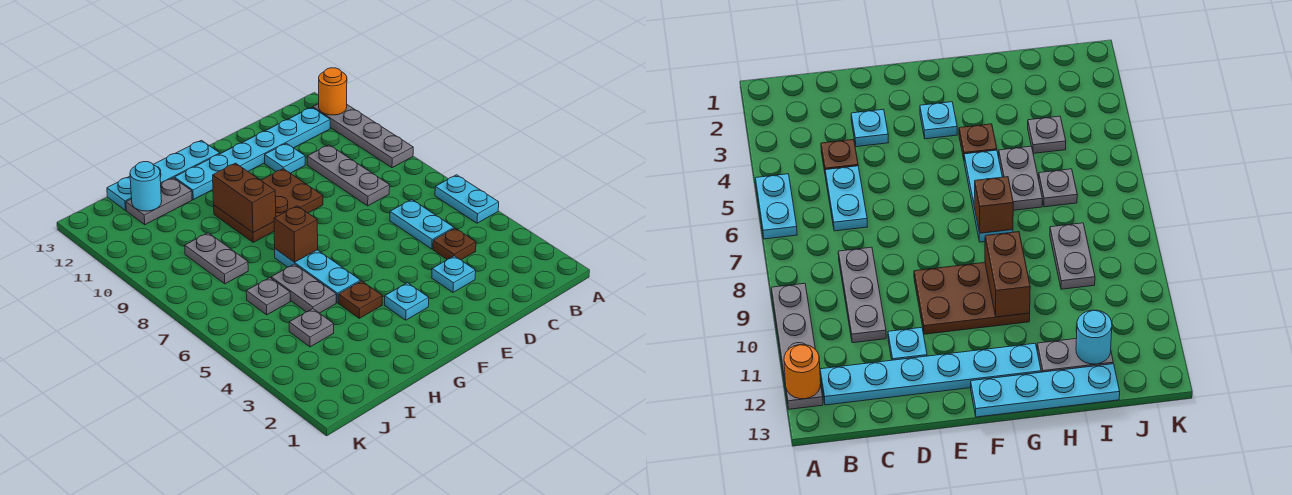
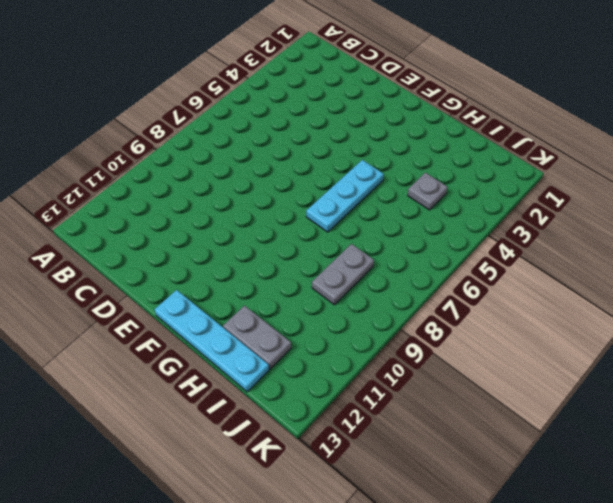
none -> cyan 1x2 plate [435,175,499,223]
none -> grey 1x4 plate [313,104,413,168]
none -> cyan 1x6 plate [174,107,330,200]

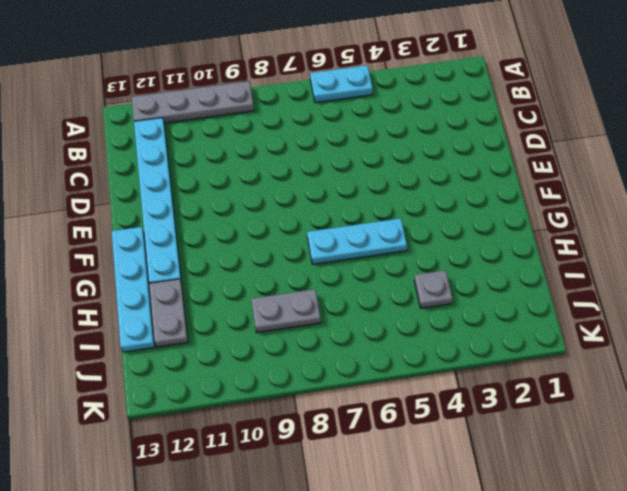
none -> brown 1x1 plate [433,228,476,260]
none -> cyan 1x2 plate [390,200,454,249]
none -> grey 1x3 plate [307,145,390,206]

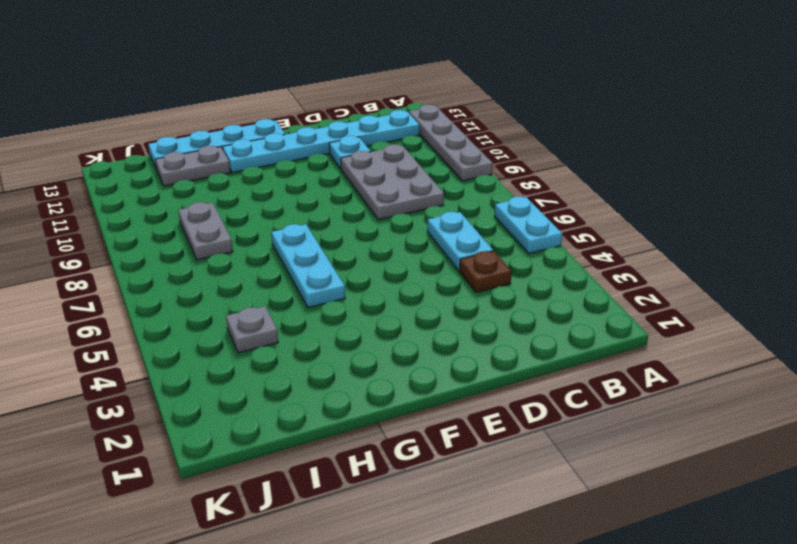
grey 2x3 plate [341,145,444,220] -> grey 1x3 plate [307,145,390,206]
none -> cyan 1x1 plate [432,256,476,292]
none -> brown 2x3 plate [214,169,323,242]
none -> cyan 1x1 plate [385,283,429,320]

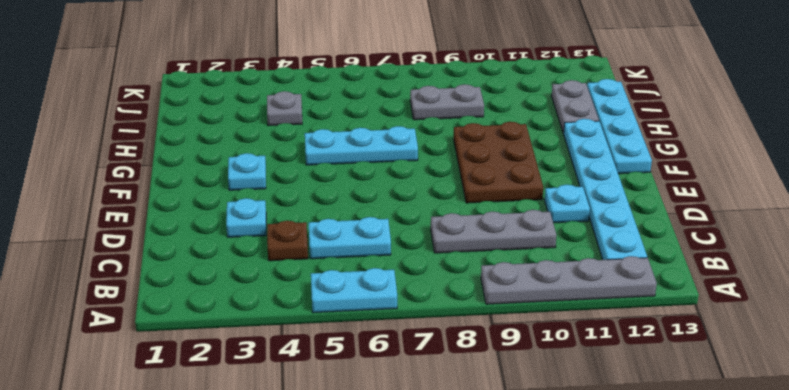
none -> brown 1x1 plate [339,281,383,318]
none -> grey 1x2 plate [271,264,336,313]
none -> grey 1x1 plate [246,278,290,315]

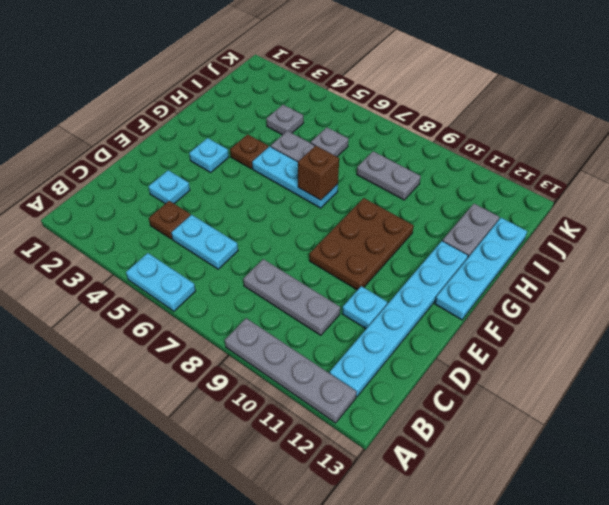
none -> orange 1x1 round brick [319,68,347,115]
none -> brown 1x2 brick [213,163,276,233]
none -> cyan 1x1 round brick [130,162,162,211]

